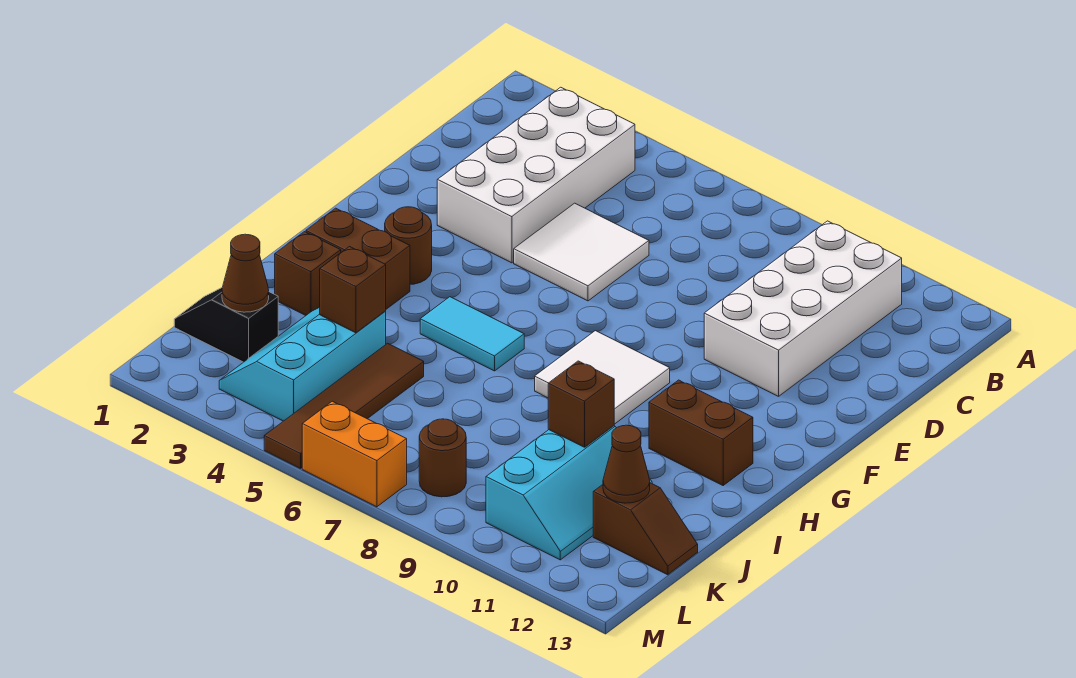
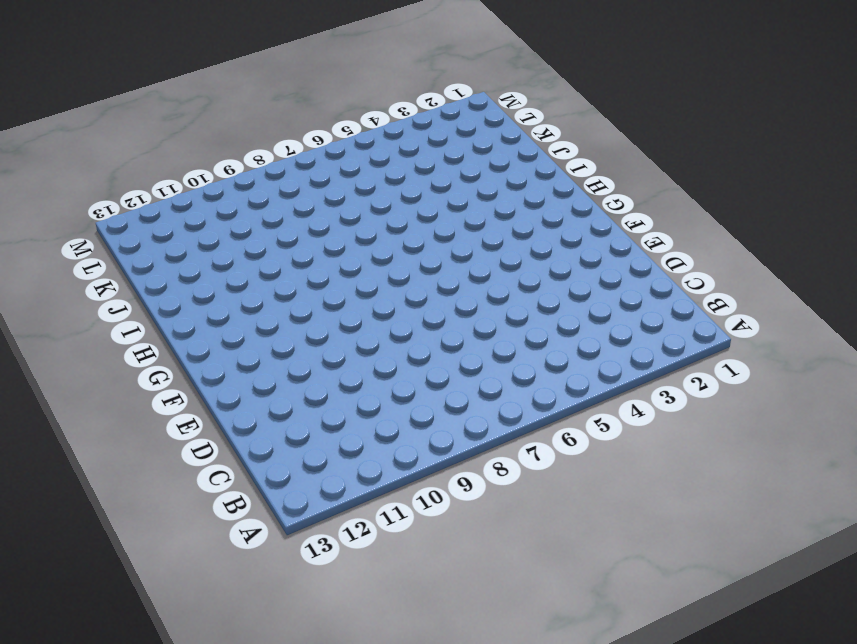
none -> white 2x4 brick [437,87,635,263]
none -> white 2x4 brick [704,221,902,396]
none -> white 2x2 tile [514,203,649,301]

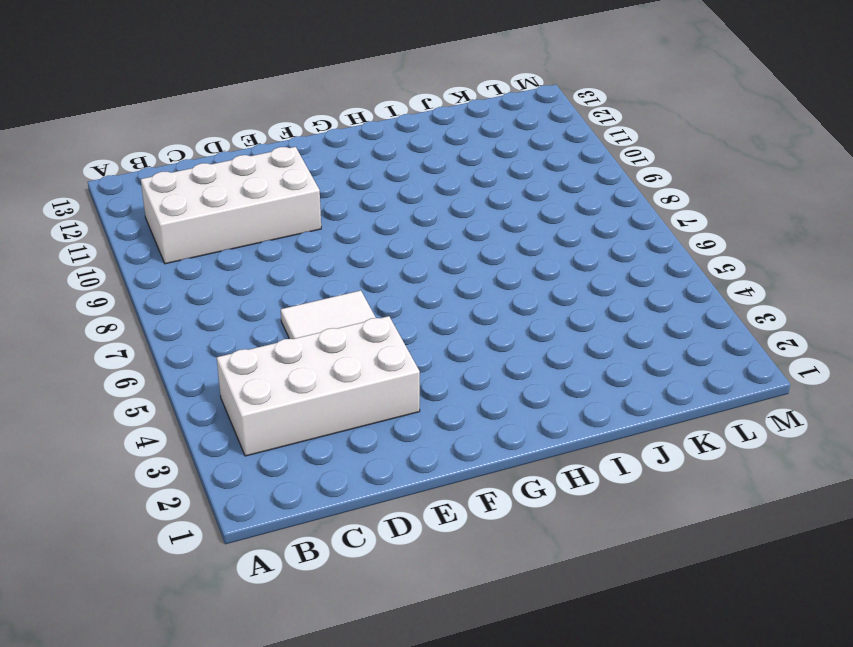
none -> brown 1x1 round brick [385,207,432,284]
none -> white 2x2 tile [535,331,670,424]
none -> brown 1x2 brick [306,208,410,309]

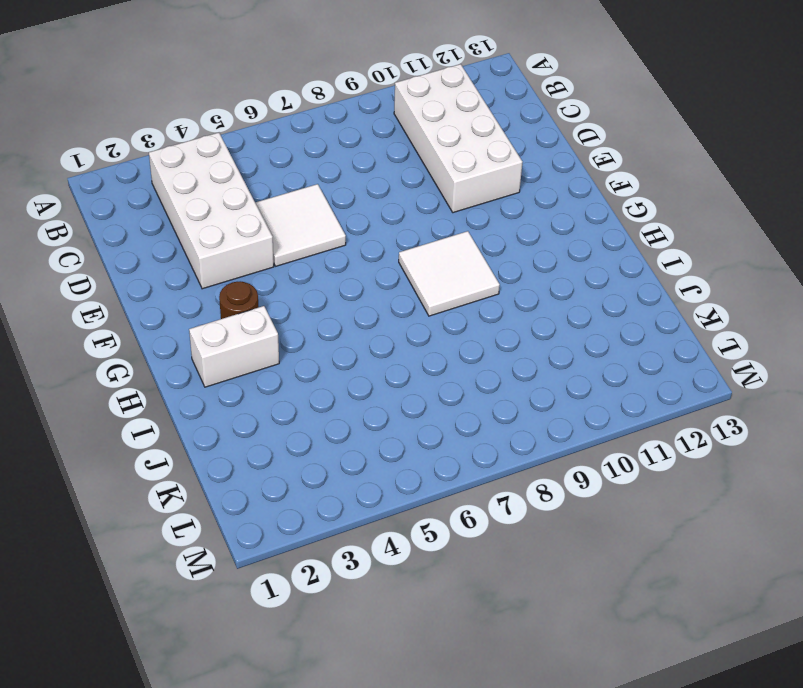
white 1x2 brick [189,306,279,387] -> brown 1x2 brick [306,208,410,309]
none -> cyan 1x2 tile [420,297,524,371]
none -> brown 1x2 brick [649,380,753,485]
none -> brown 1x1 brick [275,232,341,315]

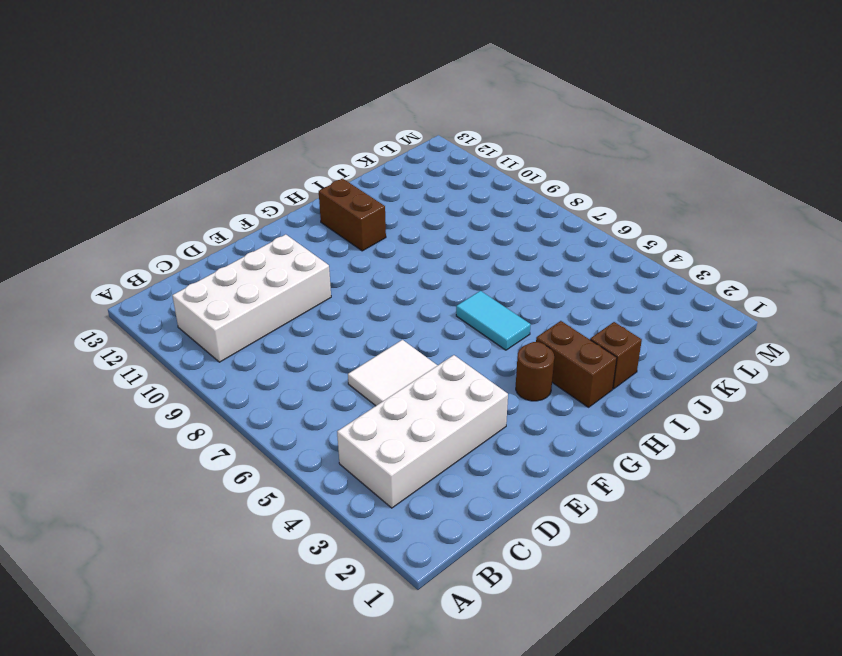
none -> white 2x2 tile [535,331,670,424]
none -> cyan 2x3 slope [219,307,386,421]
none -> brown 1x4 tile [264,343,424,469]

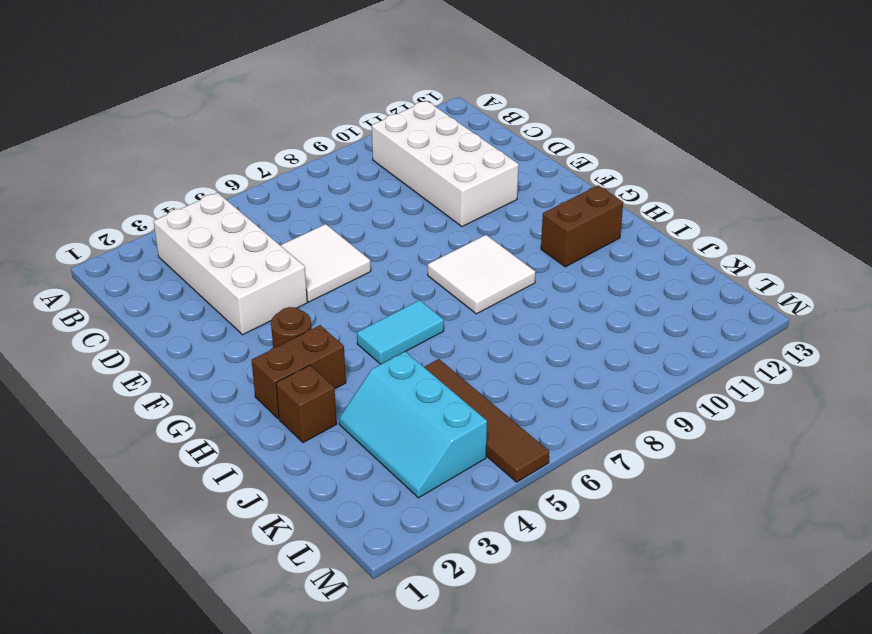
none -> cyan 2x3 slope [486,426,652,560]
none -> black 1x2 slope [174,288,278,362]
none -> brown 1x2 slope [593,483,698,575]

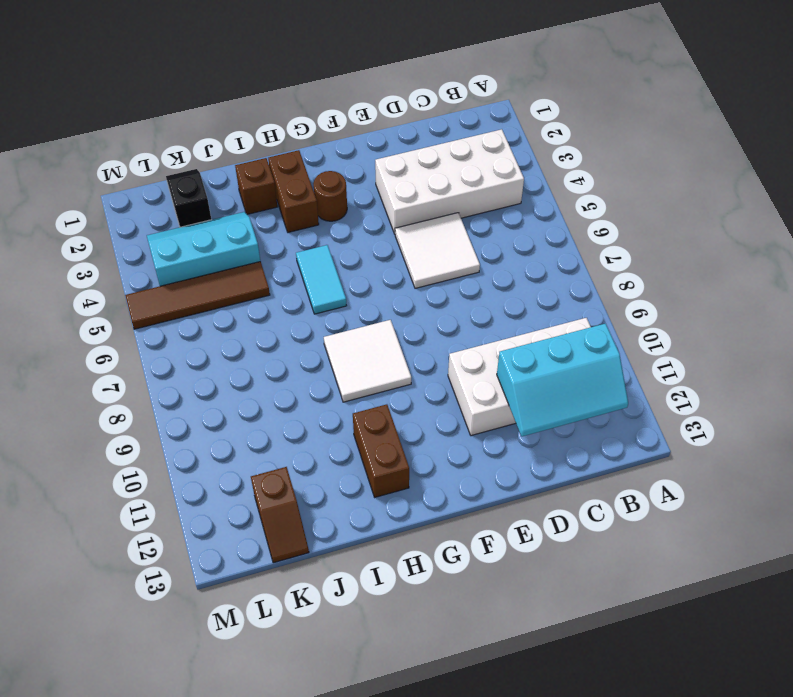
cyan 2x3 slope [497,324,628,436] -> cyan 2x3 slope moved to [486,426,652,560]
none -> brown 1x1 round brick [419,419,466,497]
none -> orange 1x2 brick [302,401,407,507]
none -> brown 1x1 brick [320,247,386,333]

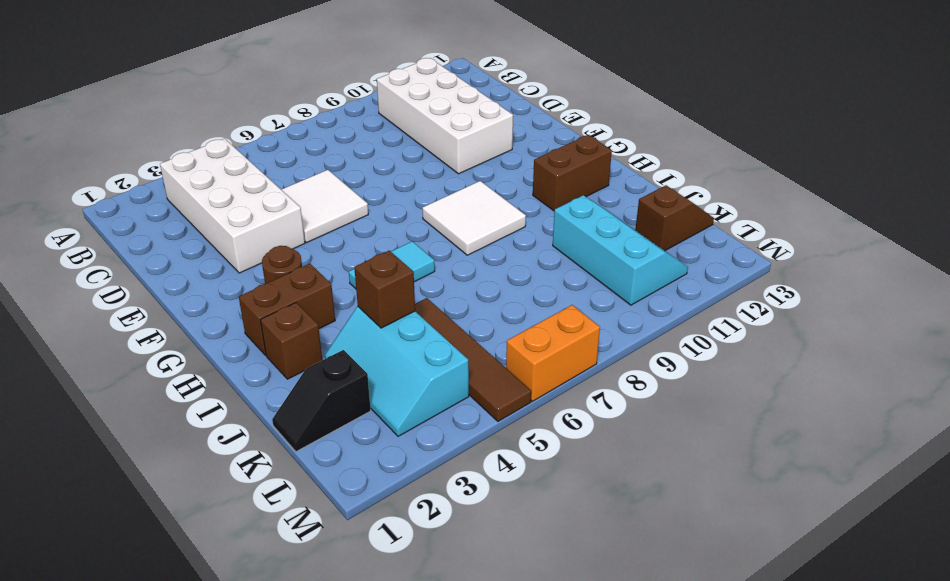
none -> brown 1x1 round brick [419,419,466,497]
none -> brown 1x1 brick [548,361,614,447]
none -> brown 1x1 cone [222,234,269,312]

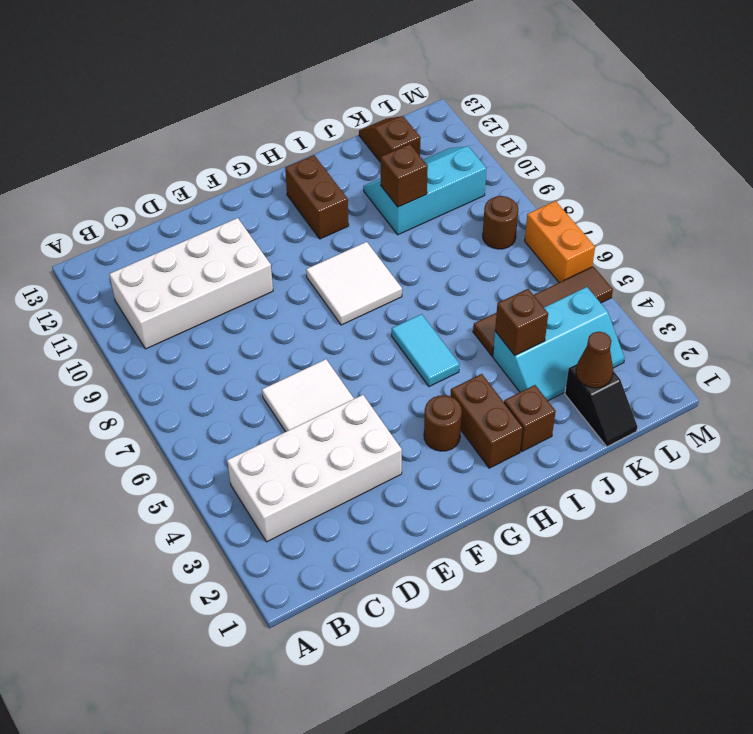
none -> brown 1x1 cone [603,425,650,503]

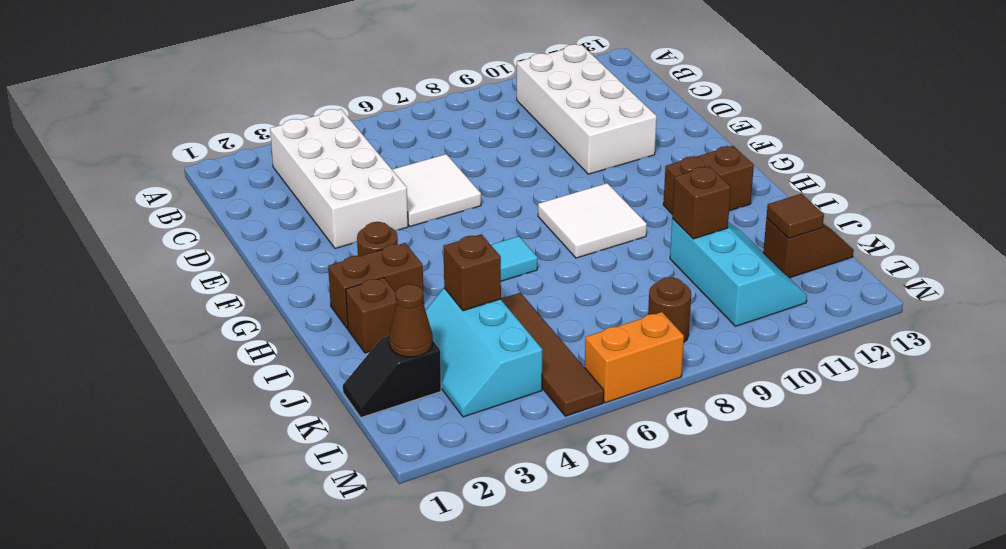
brown 1x1 tile [767,194,824,238] -> brown 1x1 cone [603,425,650,503]

